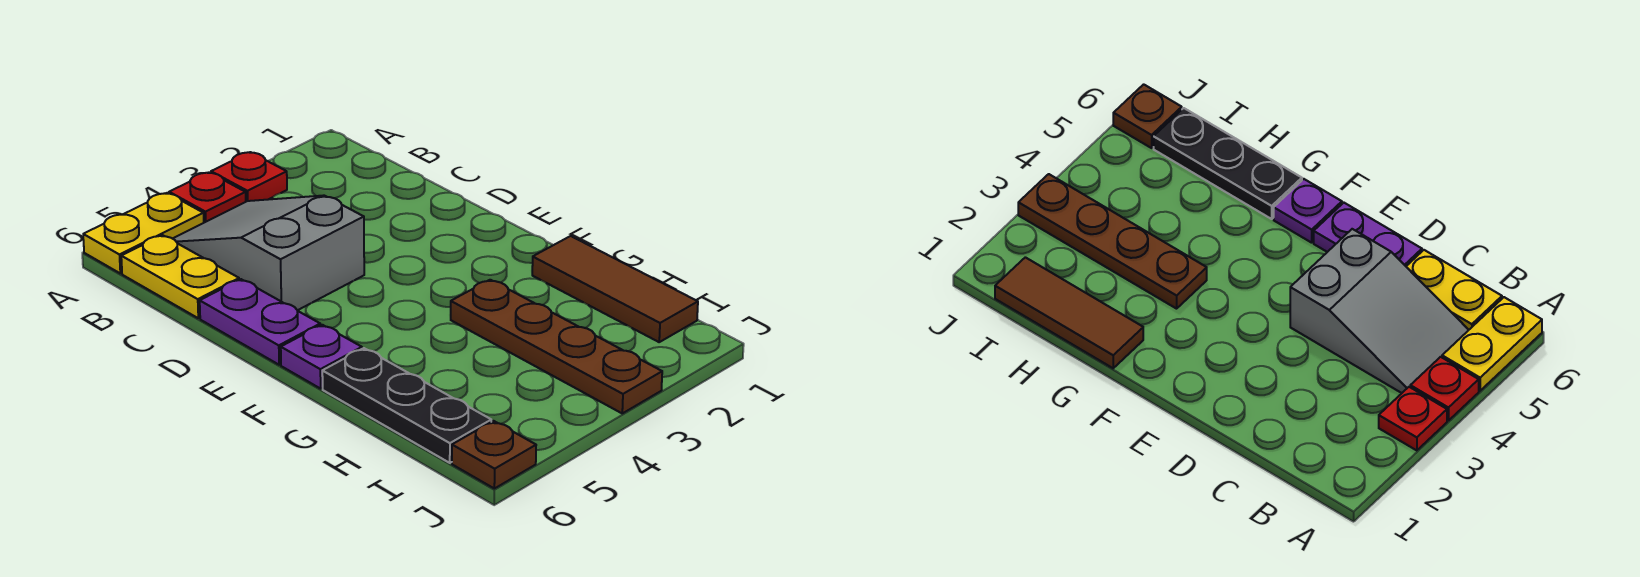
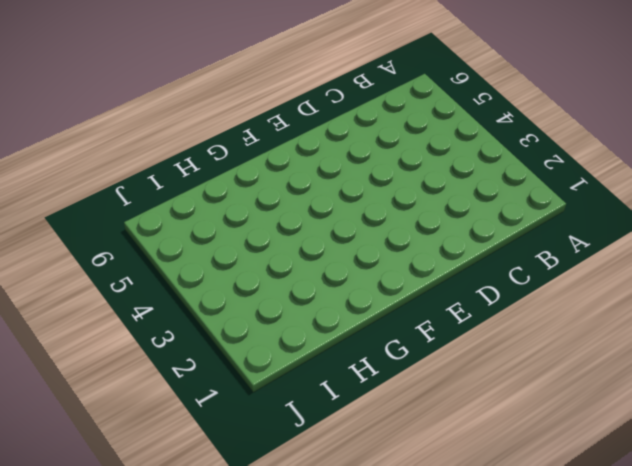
none -> red 1x1 plate [211,152,287,202]
none -> red 1x1 plate [169,172,246,223]

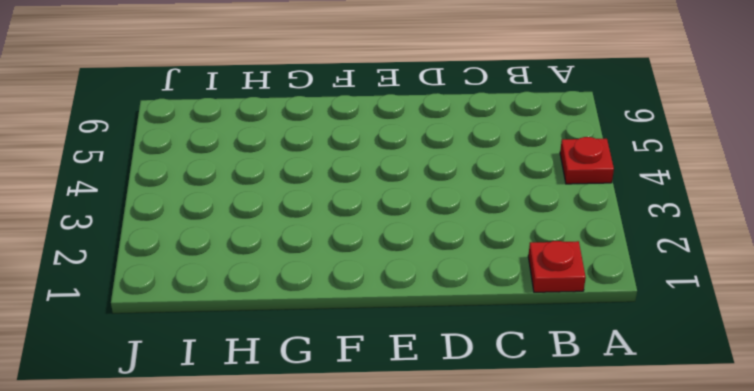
red 1x1 plate [528,241,586,292] -> red 1x1 plate moved to [211,152,287,202]
none -> yellow 1x2 plate [83,193,204,273]
none -> grey 2x3 slope [173,195,364,310]

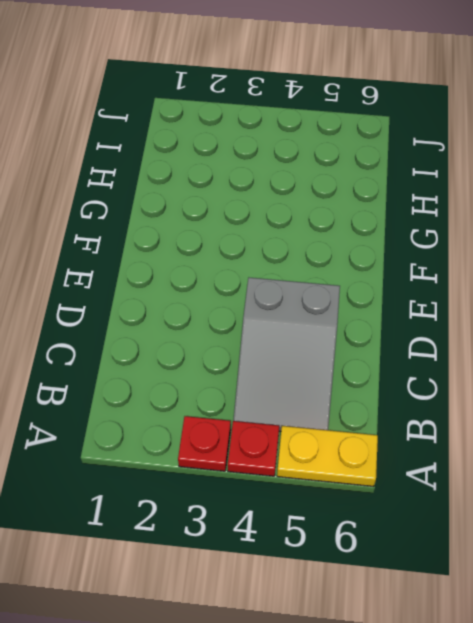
none -> yellow 1x2 plate [121,235,239,318]
none -> purple 1x2 plate [200,279,320,365]

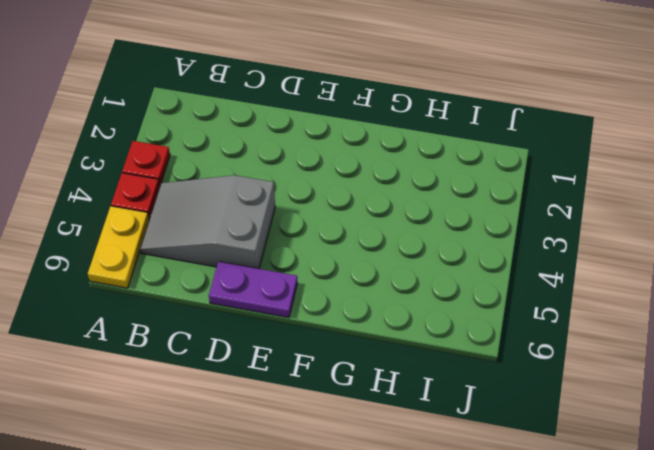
none -> yellow 1x2 plate [121,235,239,318]
none -> purple 1x1 plate [281,325,362,389]

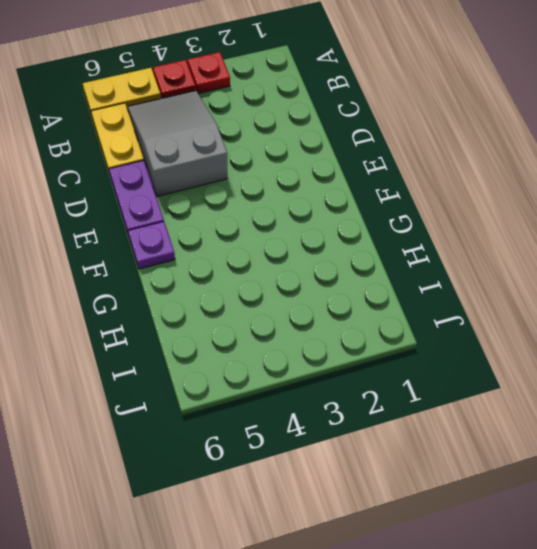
none -> brown 1x3 tile [532,236,698,342]
none -> brown 1x4 plate [451,280,662,413]

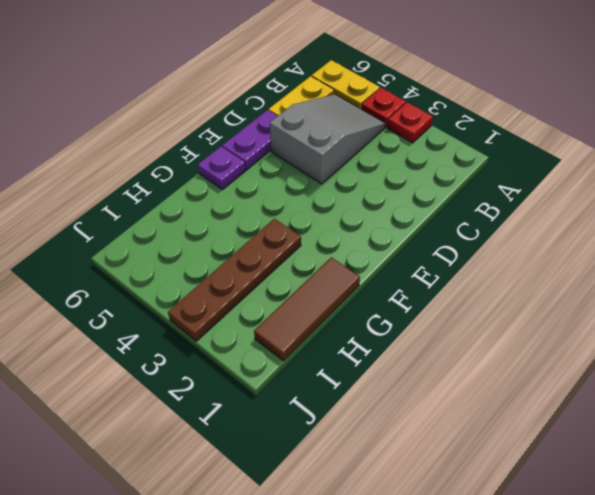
none -> black 1x3 plate [322,348,491,463]
none -> brown 1x1 plate [452,421,536,489]

